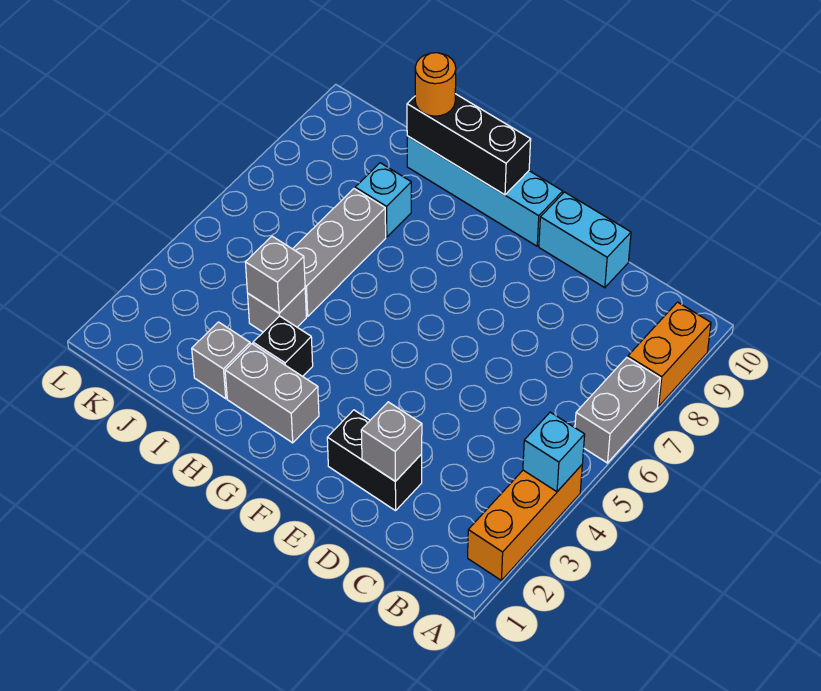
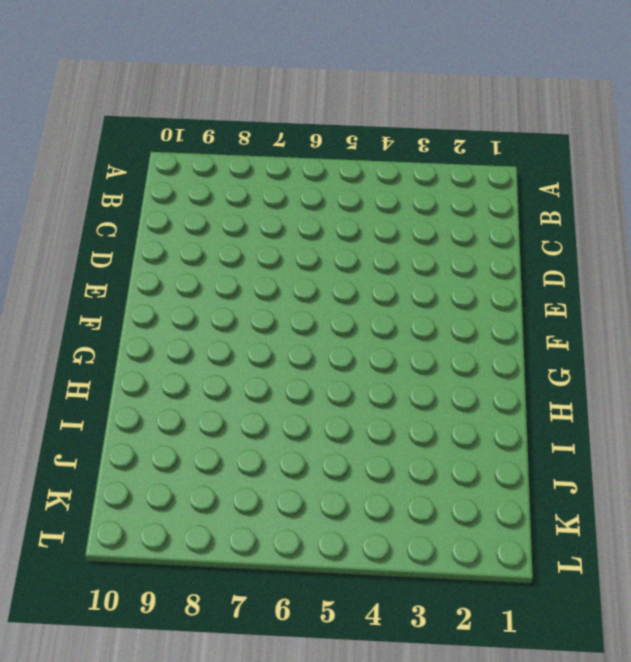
none -> orange 1x3 brick [468,465,582,580]
none -> grey 1x2 brick [575,358,661,463]
none -> orange 1x2 brick [628,302,711,406]

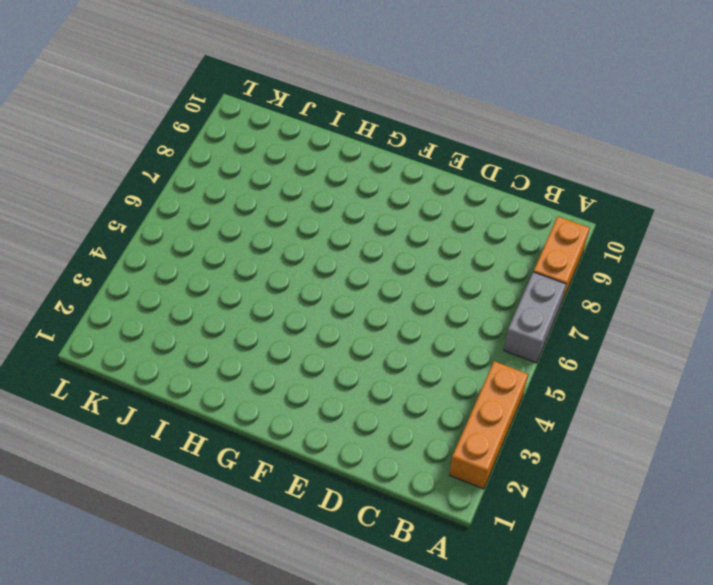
none -> black 1x2 brick [327,410,422,511]
none -> cyan 1x2 brick [539,192,631,288]
none -> cyan 1x4 brick [407,136,563,246]

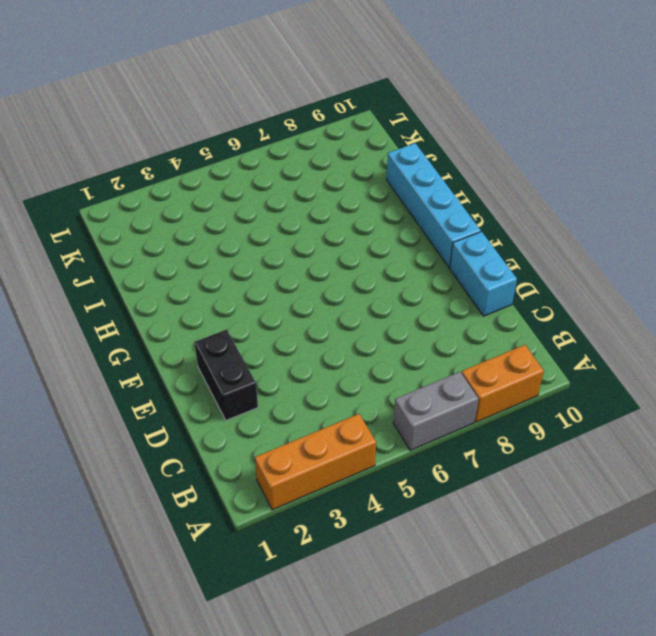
none -> grey 1x2 brick [225,344,319,443]
none -> black 1x1 brick [253,316,313,376]
none -> grey 1x1 brick [192,322,250,399]

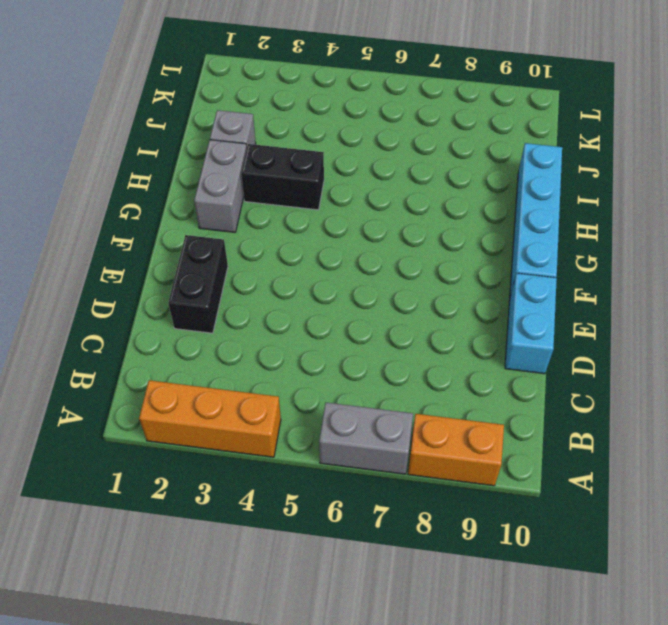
black 1x2 brick [241,144,324,210] -> black 1x1 brick [253,316,313,376]
none -> grey 1x1 brick [248,288,306,332]
none -> grey 1x3 brick [293,189,386,316]
none -> cyan 1x1 brick [355,163,411,237]

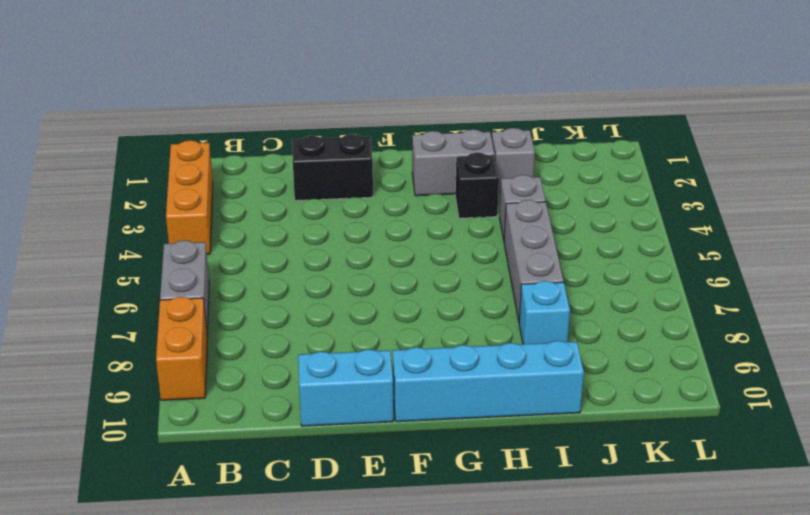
none -> cyan 1x1 brick [523,412,585,492]
none -> grey 1x1 brick [361,402,422,481]
none -> black 1x3 brick [407,94,531,195]

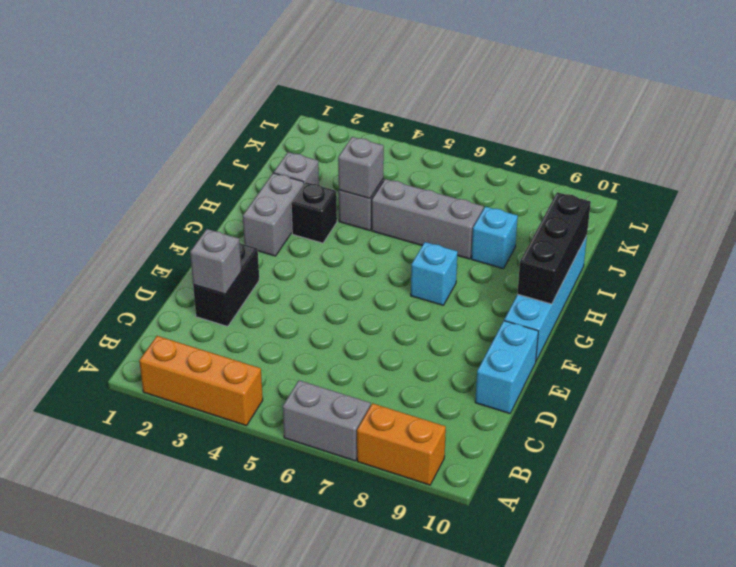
cyan 1x1 brick [411,242,458,305] -> cyan 1x1 brick moved to [523,412,585,492]
none -> orange 1x1 round brick [415,53,456,116]

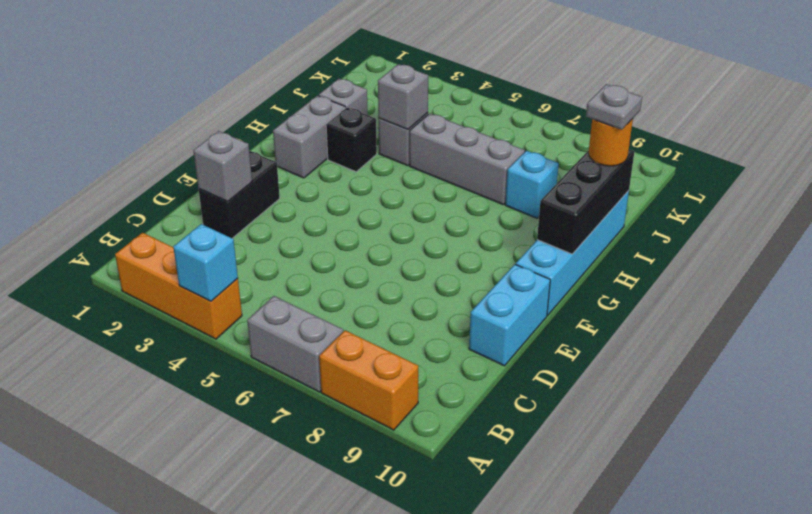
grey 1x1 plate [586,84,642,130] -> none

